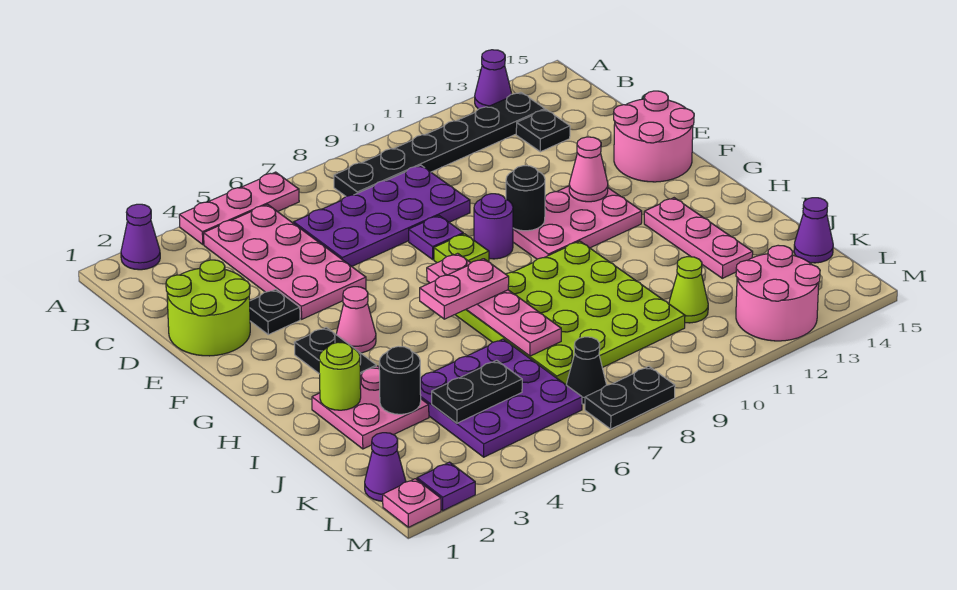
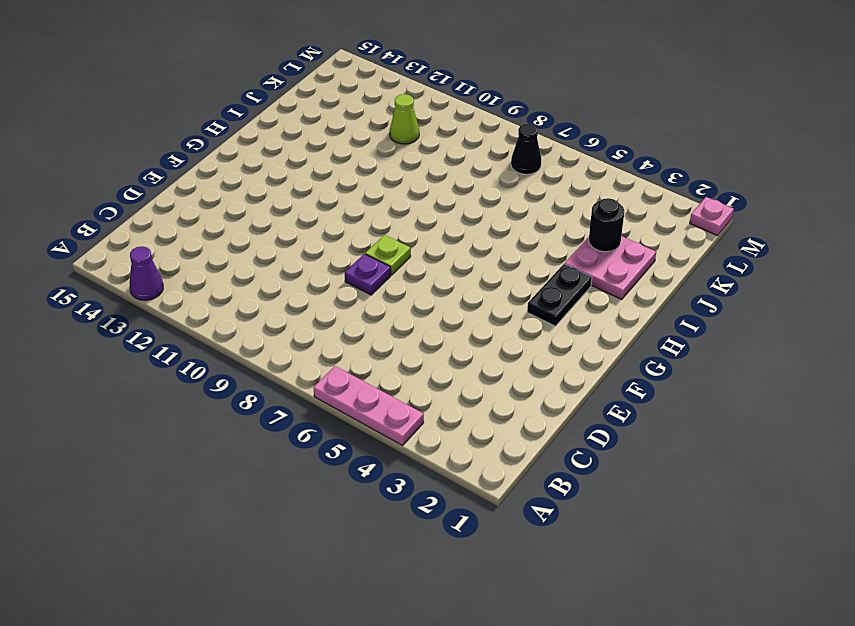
none -> purple 1x1 cone [121,204,160,270]
none -> pink 2x4 plate [204,204,366,319]
none -> black 1x6 plate [334,92,545,196]
none -> purple 2x4 plate [294,165,470,266]

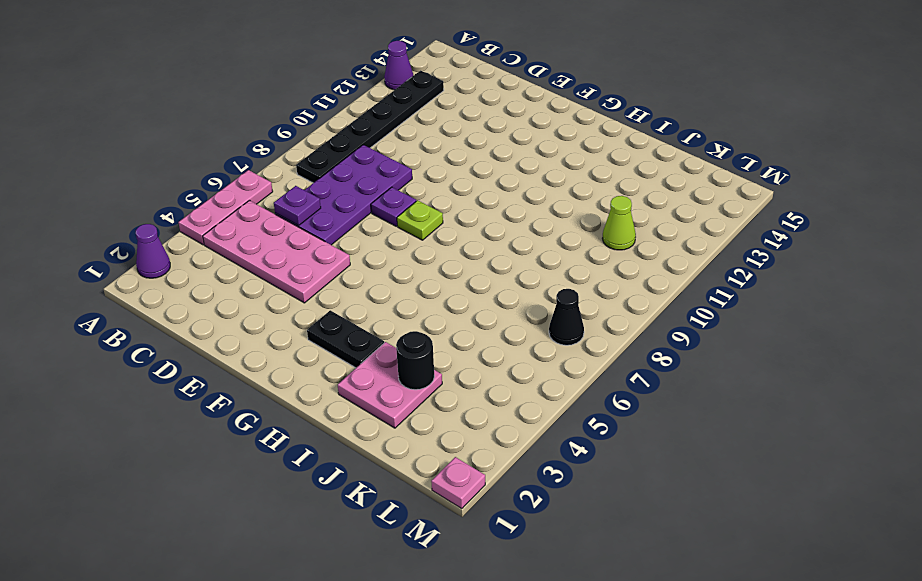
purple 1x1 plate [274,186,321,225] -> purple 1x1 plate moved to [417,462,475,511]
none -> black 1x1 plate [516,110,570,152]
none -> lime 2x2 round brick [166,260,250,356]
none -> black 1x1 plate [250,289,300,335]
none -> pink 2x2 round brick [614,91,694,182]

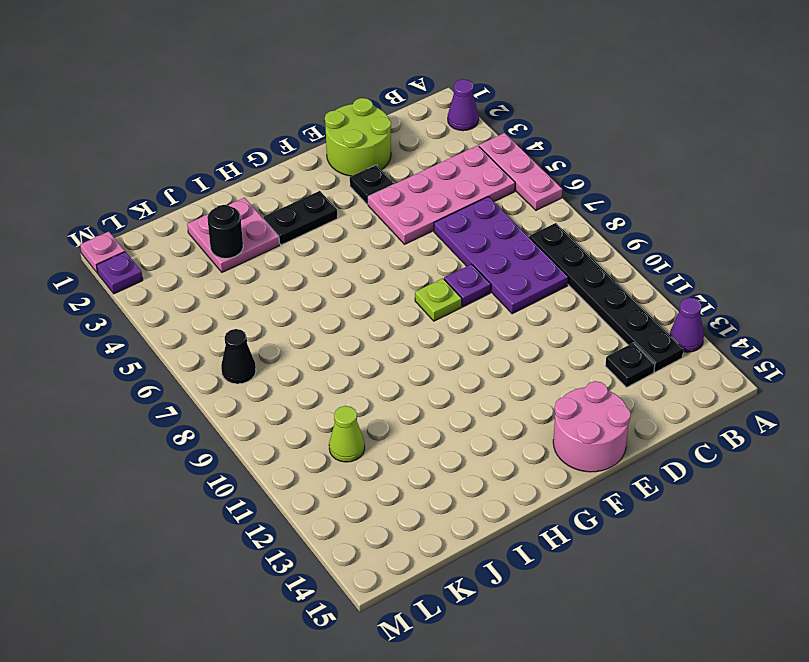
none -> purple 1x1 round brick [474,194,513,259]
none -> pink 2x3 plate [513,186,642,259]
none -> pink 1x1 cone [336,287,376,353]
none -> lime 4x4 plate [455,241,685,385]

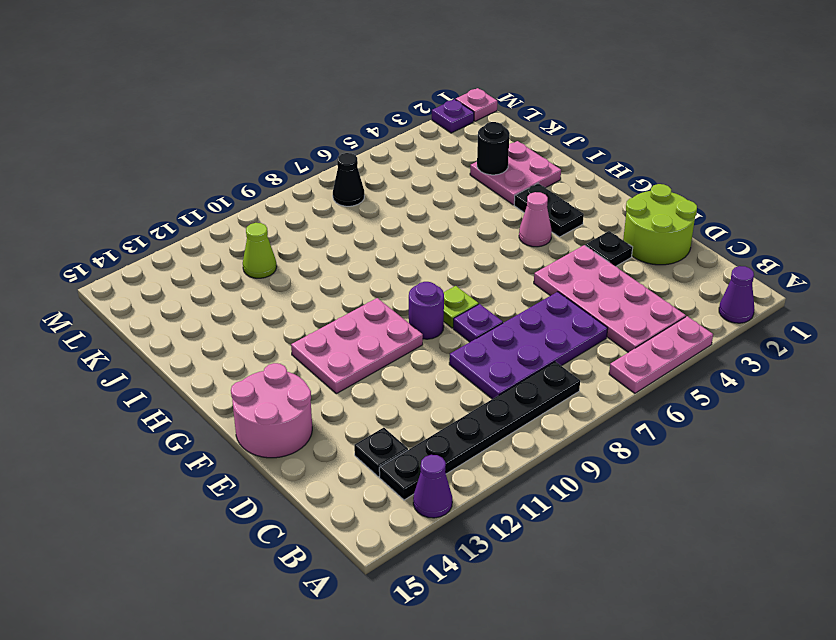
none -> lime 4x4 plate [455,241,685,385]
none -> pink 1x3 plate [644,198,753,278]
none -> purple 3x3 plate [420,339,582,457]
none -> purple 1x1 cone [794,198,833,263]

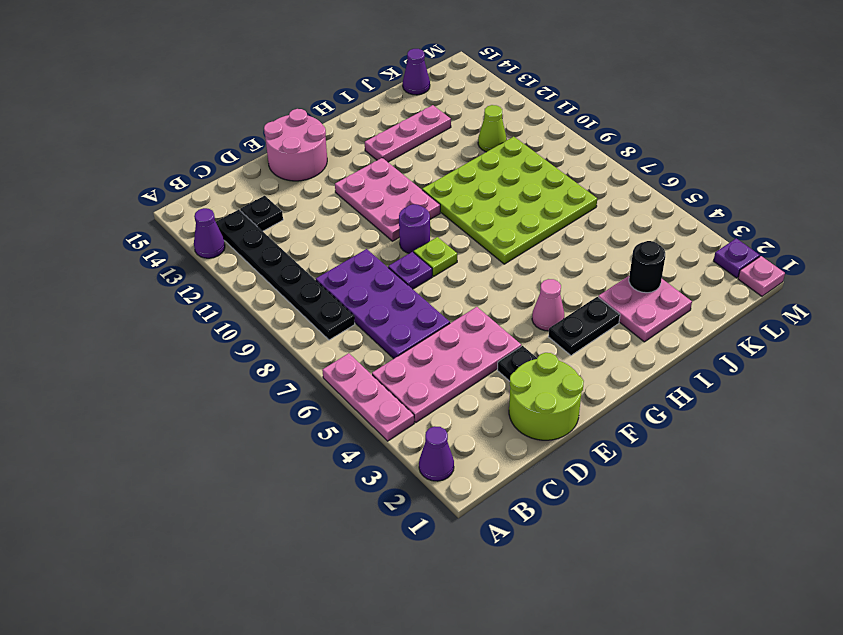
none -> purple 3x3 plate [420,339,582,457]
none -> purple 1x1 cone [365,433,406,501]
none -> black 1x1 cone [567,337,606,404]
none -> pink 2x2 round brick [736,245,820,341]

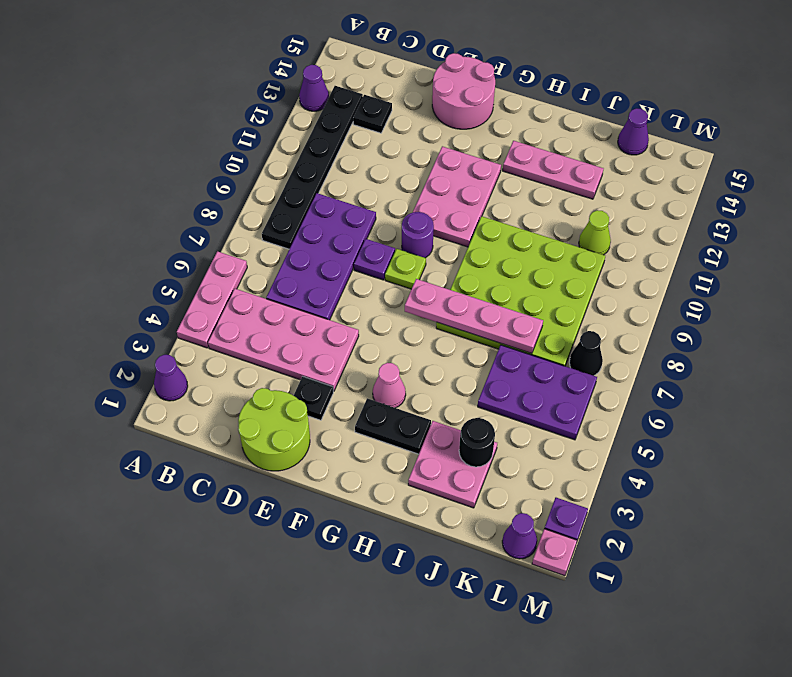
purple 2x3 plate [478,345,597,440] -> purple 3x3 plate [420,339,582,457]
none -> pink 2x2 round brick [736,245,820,341]
none -> black 1x2 plate [585,366,675,429]
none -> black 1x1 round brick [506,166,545,231]
none -> pink 1x1 cone [569,137,608,202]

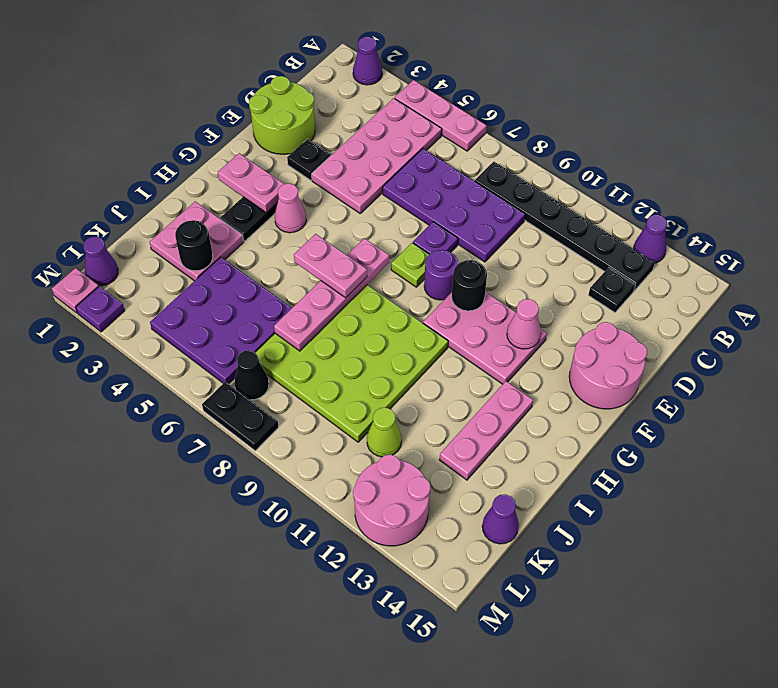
pink 1x2 plate [218,153,284,213] -> none
none -> lime 1x1 round brick [319,342,361,410]
none -> black 1x2 plate [432,360,522,423]

